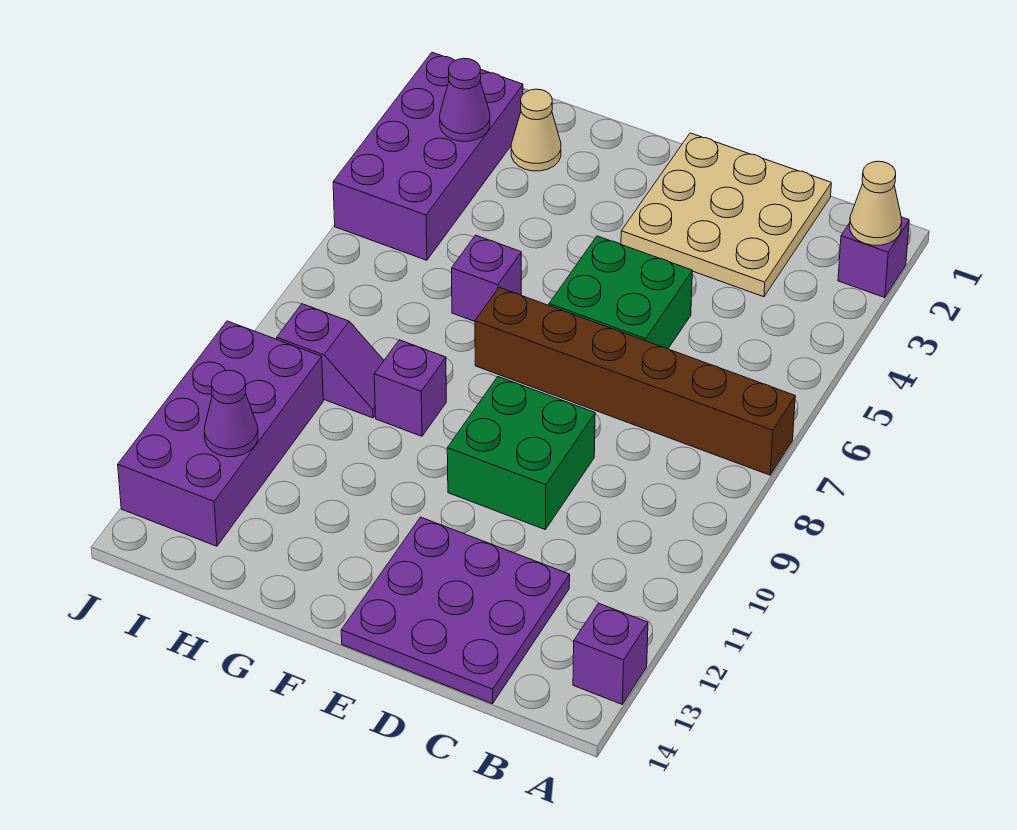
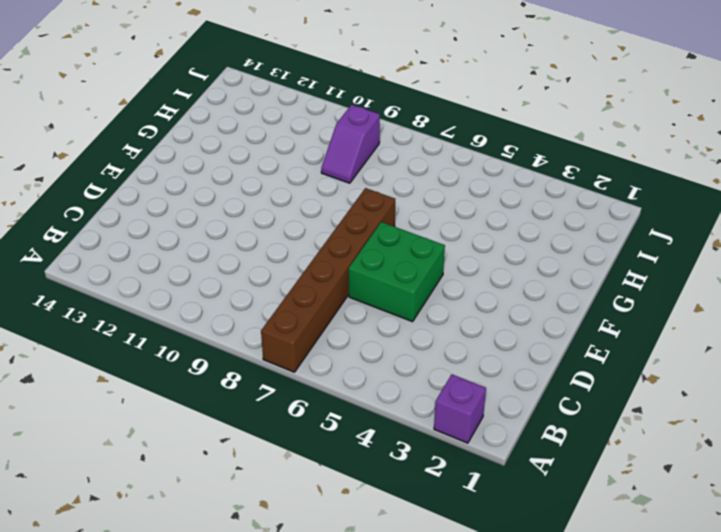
none -> purple 1x1 brick [573,603,648,704]
none -> tan 3x3 plate [621,133,831,297]
none -> purple 3x3 plate [341,517,570,704]

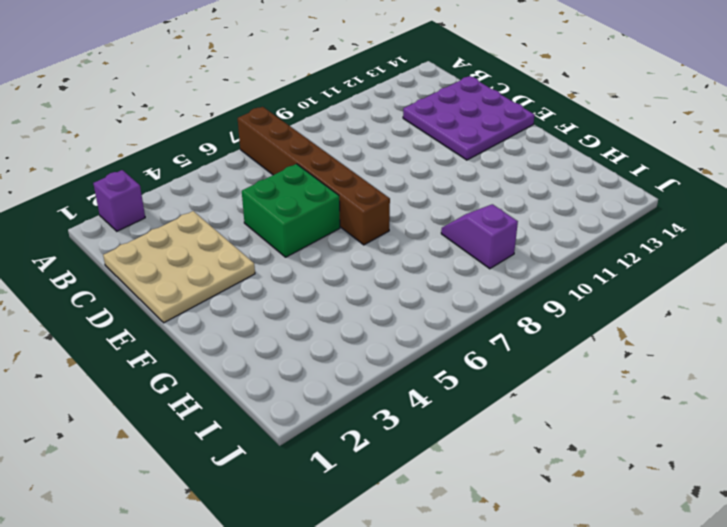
none -> purple 1x1 brick [573,603,648,704]
none -> green 2x2 brick [447,377,595,529]
none -> purple 1x1 brick [452,235,521,321]

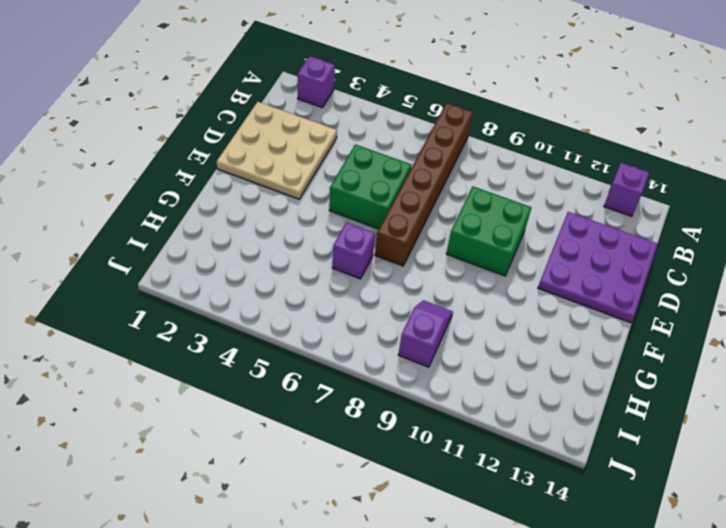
none -> purple 1x1 brick [374,340,446,436]
none -> tan 1x1 cone [511,89,561,171]
none -> purple 2x4 brick [333,52,523,260]

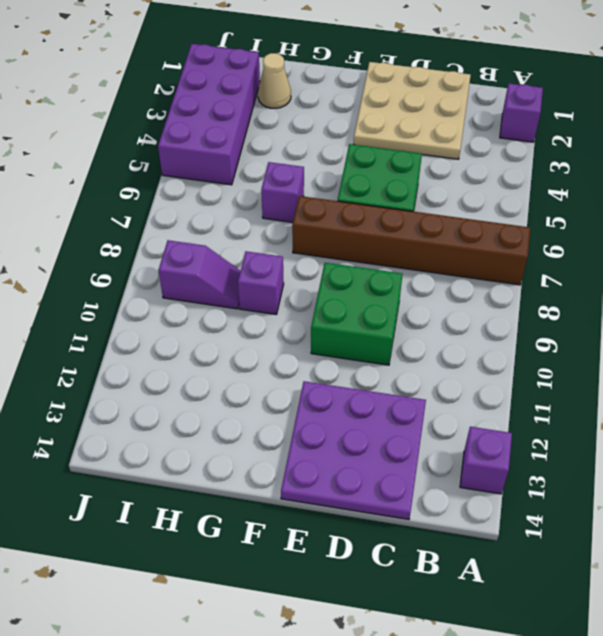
none -> purple 2x4 brick [118,321,323,546]
none -> tan 1x1 cone [850,161,902,245]
none -> purple 1x1 cone [440,58,490,141]

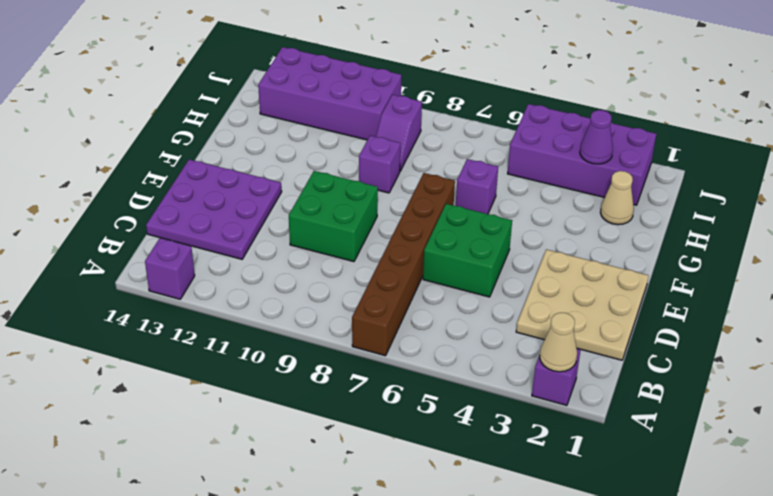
none -> purple 1x1 cone [204,370,258,457]

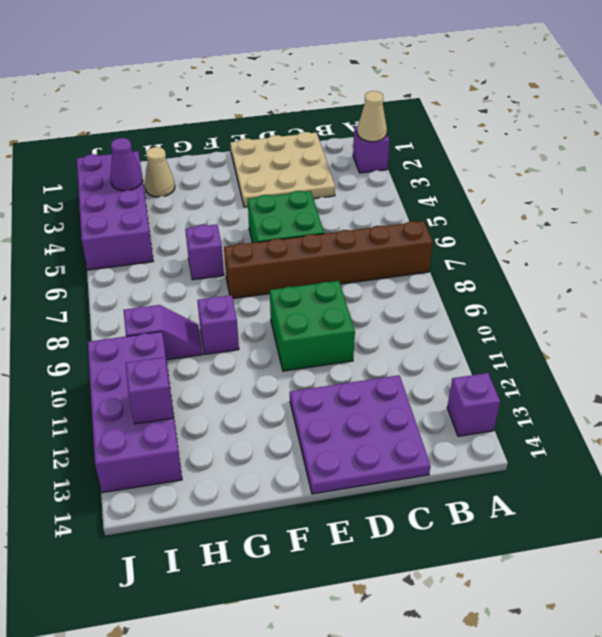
purple 1x1 brick [126,357,174,424] -> purple 1x1 cone [204,370,258,457]

